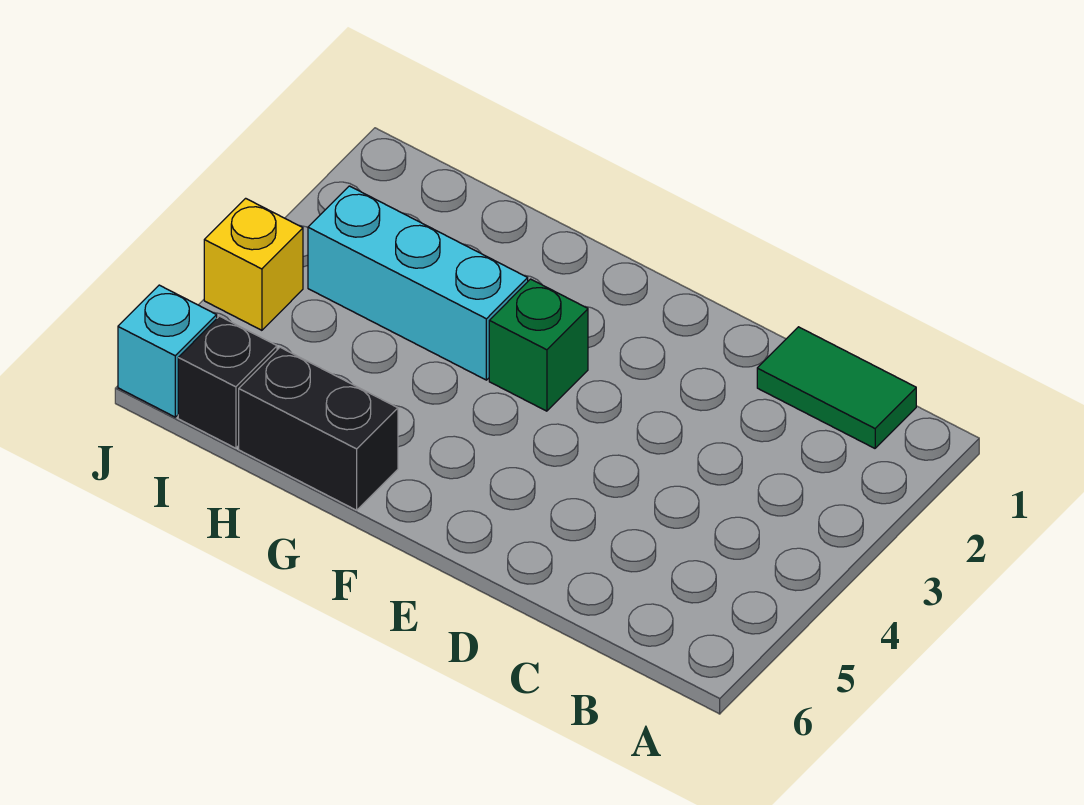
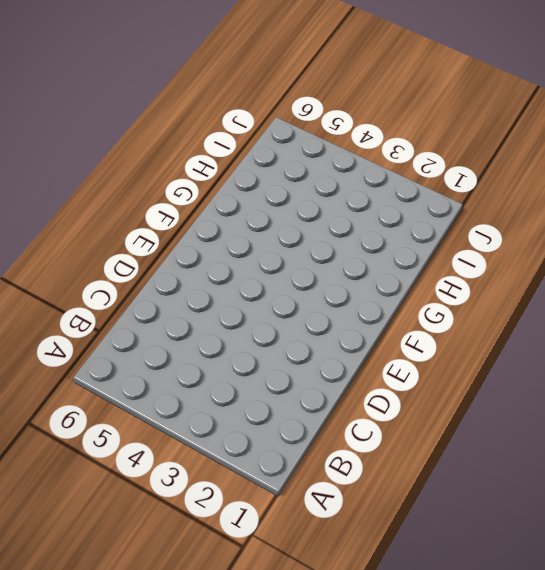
none -> green 1x2 tile [757,327,916,448]
none -> green 1x1 brick [489,279,588,411]

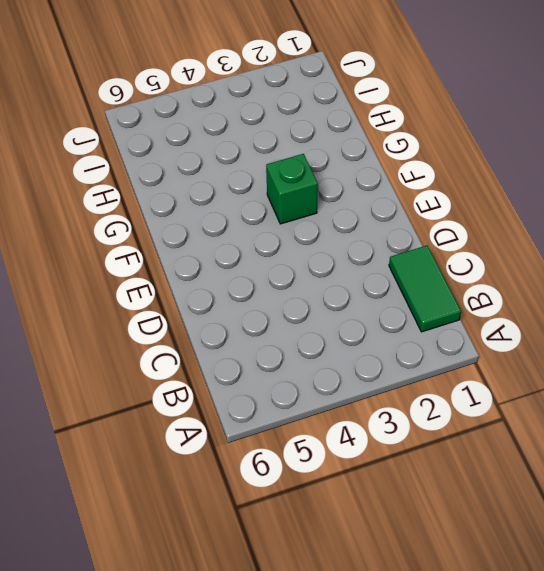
none -> cyan 1x3 brick [308,186,528,380]
none -> black 1x2 brick [239,347,398,510]

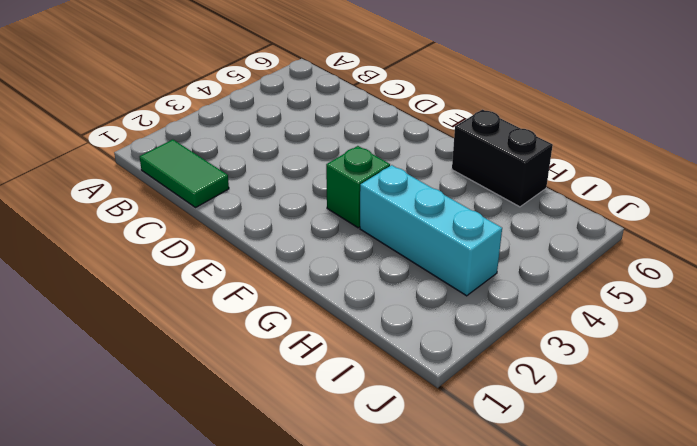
none -> black 1x1 brick [178,316,277,448]
none -> yellow 1x1 brick [204,198,303,330]

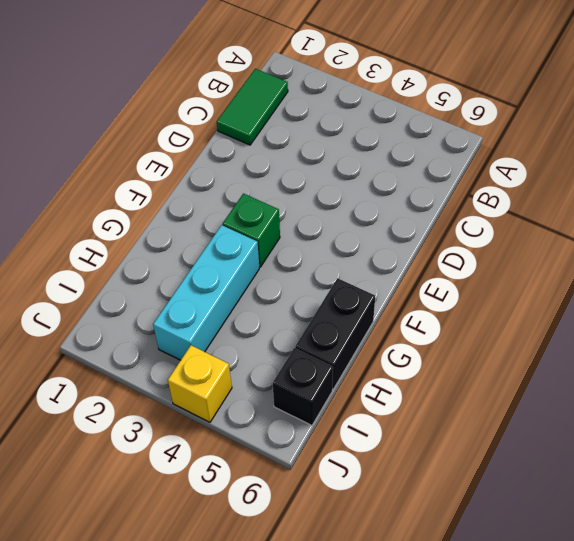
none -> cyan 1x1 brick [118,285,217,417]

